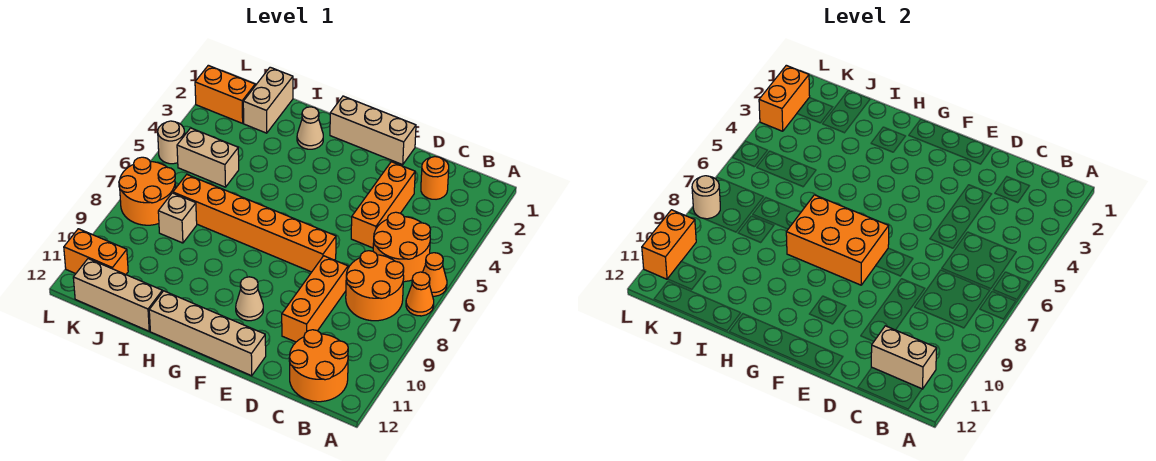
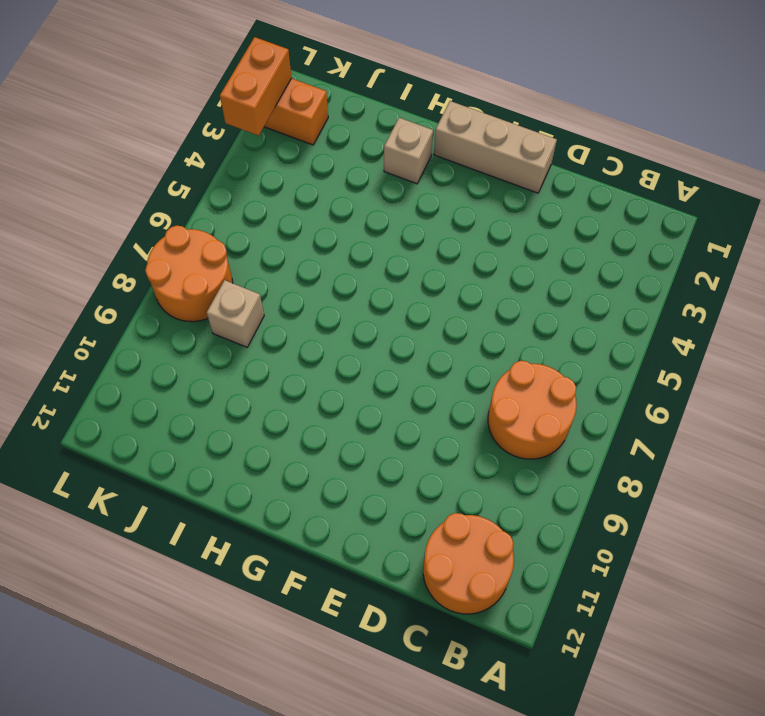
tan 1x1 brick [384,118,433,184] -> tan 1x1 cone [297,107,323,149]
none -> orange 1x1 cone [423,253,447,296]
none -> orange 1x1 cone [406,272,434,316]
none -> orange 2x2 round brick [373,212,431,282]

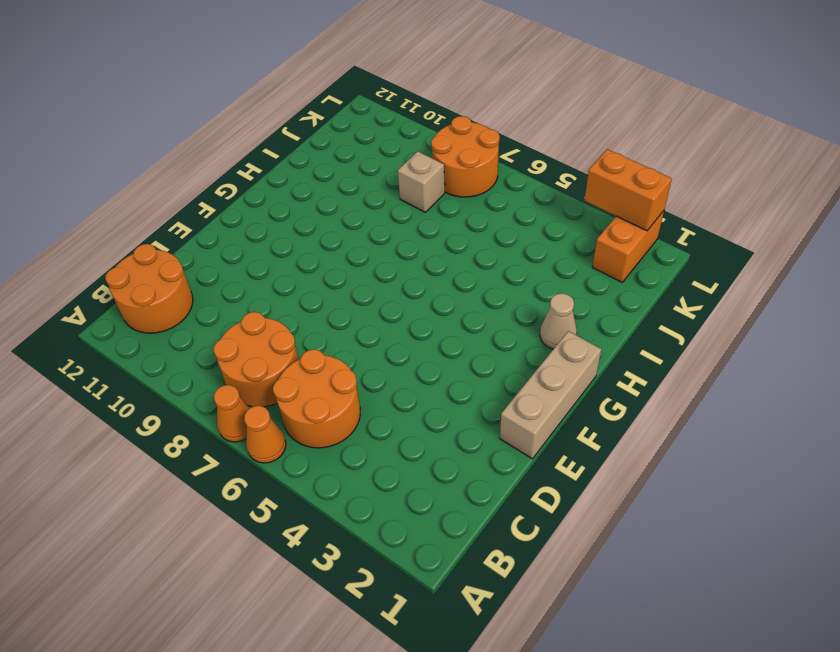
none -> orange 1x1 round brick [421,157,449,199]
none -> orange 1x3 brick [351,162,415,248]
none -> orange 1x3 brick [282,256,348,342]

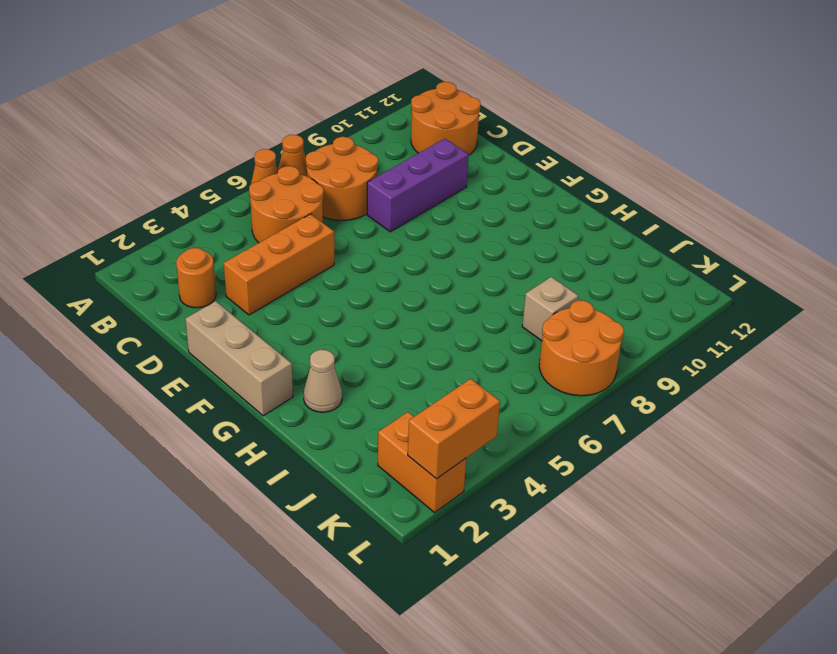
purple 1x3 brick [367,139,469,232] -> orange 1x3 brick [282,256,348,342]
none -> orange 1x6 brick [173,175,336,272]
none -> tan 1x4 brick [149,291,266,376]
none -> tan 1x1 cone [236,277,263,321]

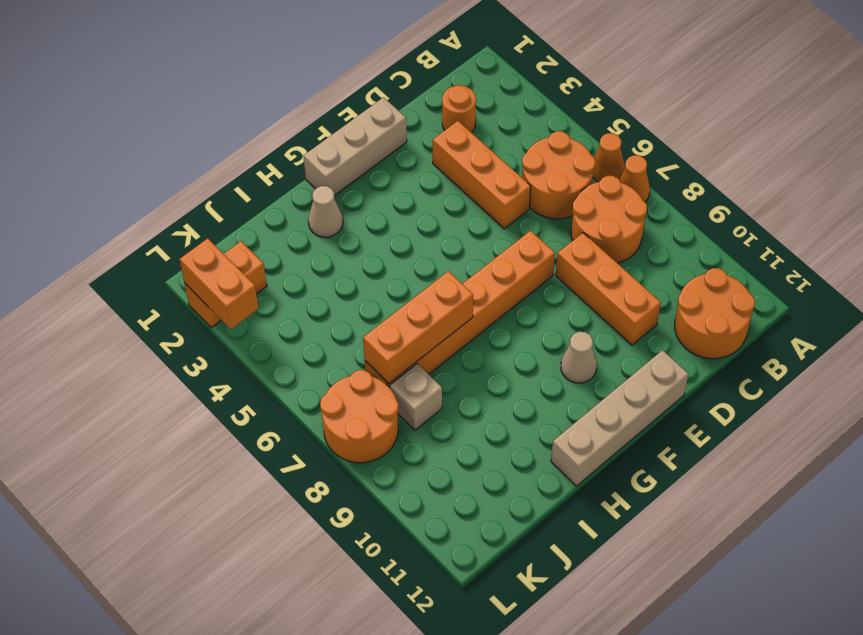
orange 1x3 brick [363,271,473,384] -> orange 2x3 brick [786,195,889,285]
none -> tan 1x3 brick [73,259,162,331]
none -> tan 1x2 brick [243,67,293,133]
none -> tan 1x2 brick [177,128,239,187]

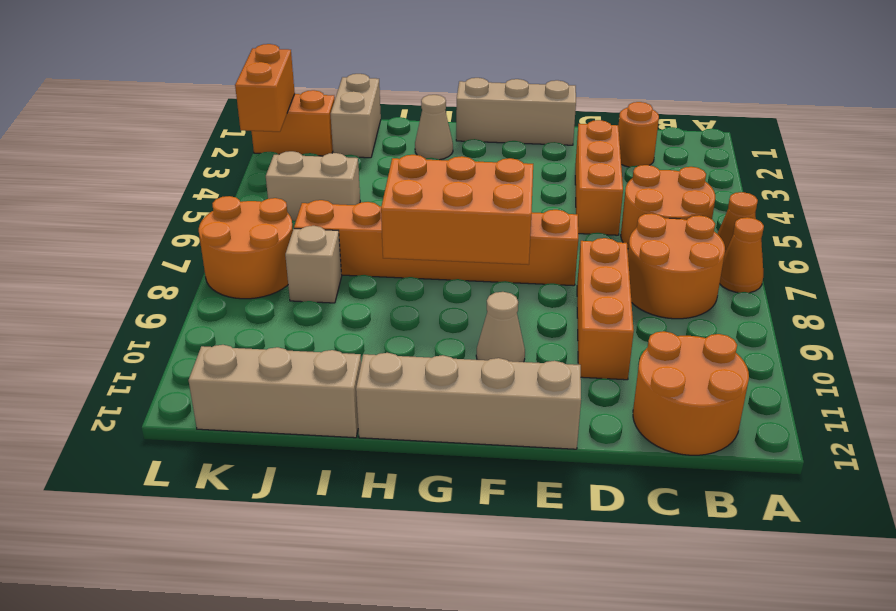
none -> orange 1x2 brick [64,229,128,274]
none -> tan 1x1 round brick [158,121,185,164]
none -> tan 1x2 brick [871,326,937,389]

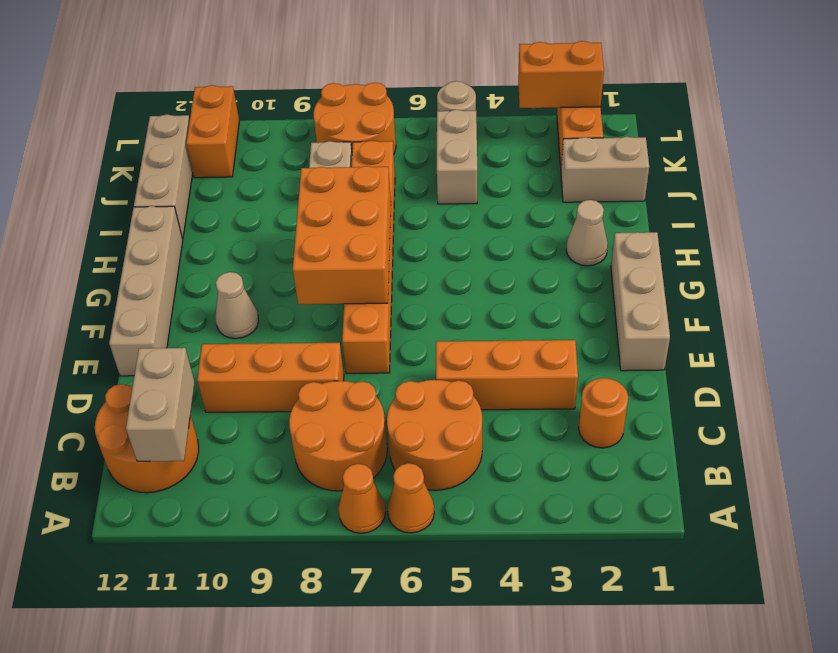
none -> tan 1x1 round brick [692,176,720,219]
none -> orange 1x2 brick [642,210,696,279]

